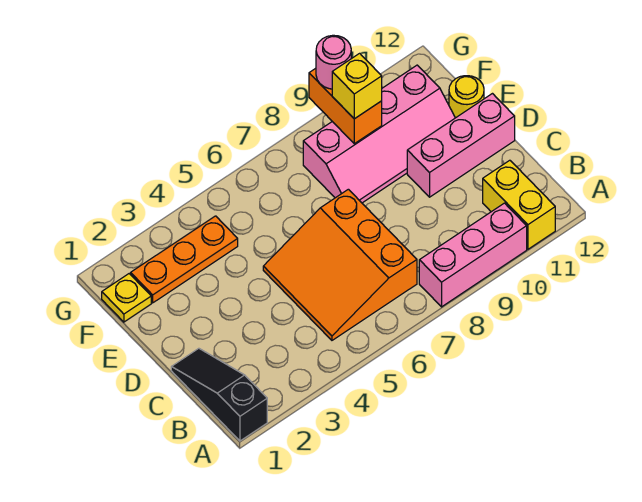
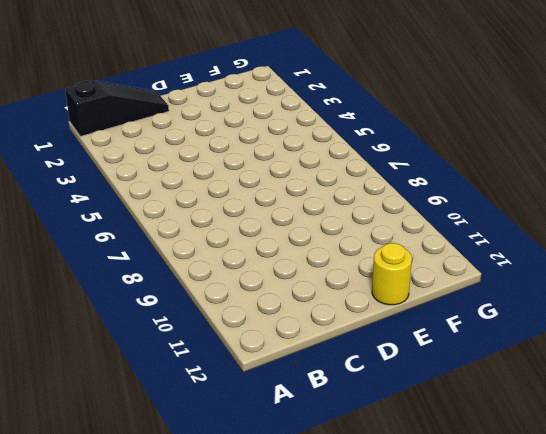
none -> pink 1x3 brick [419,203,527,307]
none -> yellow 1x2 brick [483,160,555,249]
none -> orange 3x3 slope [263,189,417,340]

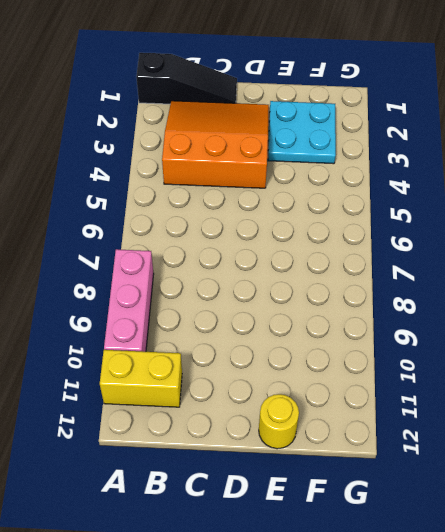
orange 3x3 slope [162,101,269,188] -> orange 3x3 slope moved to [263,189,417,340]
cyan 2x2 plate [268,101,336,164] -> orange 1x3 plate [131,216,238,303]
none -> pink 1x3 brick [407,94,515,197]
none -> pink 2x4 slope [303,65,455,203]
none -> yellow 1x1 plate [102,274,151,322]

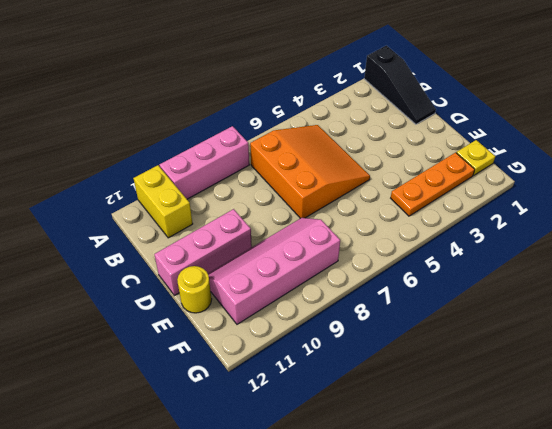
none -> orange 1x2 brick [309,68,382,144]
none -> yellow 1x1 brick [332,53,382,119]
none -> pink 1x1 round brick [316,35,351,89]

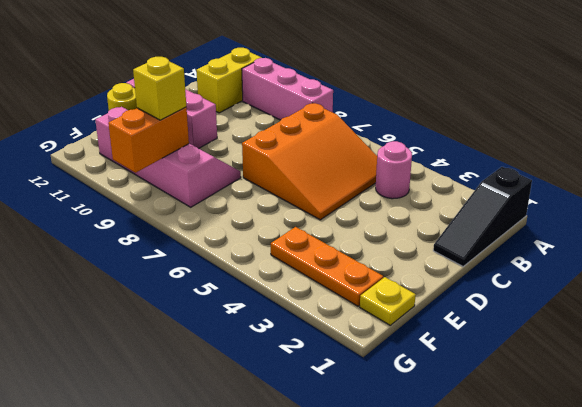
pink 1x1 round brick [376,141,412,199] -> pink 1x1 round brick moved to [316,35,351,89]

